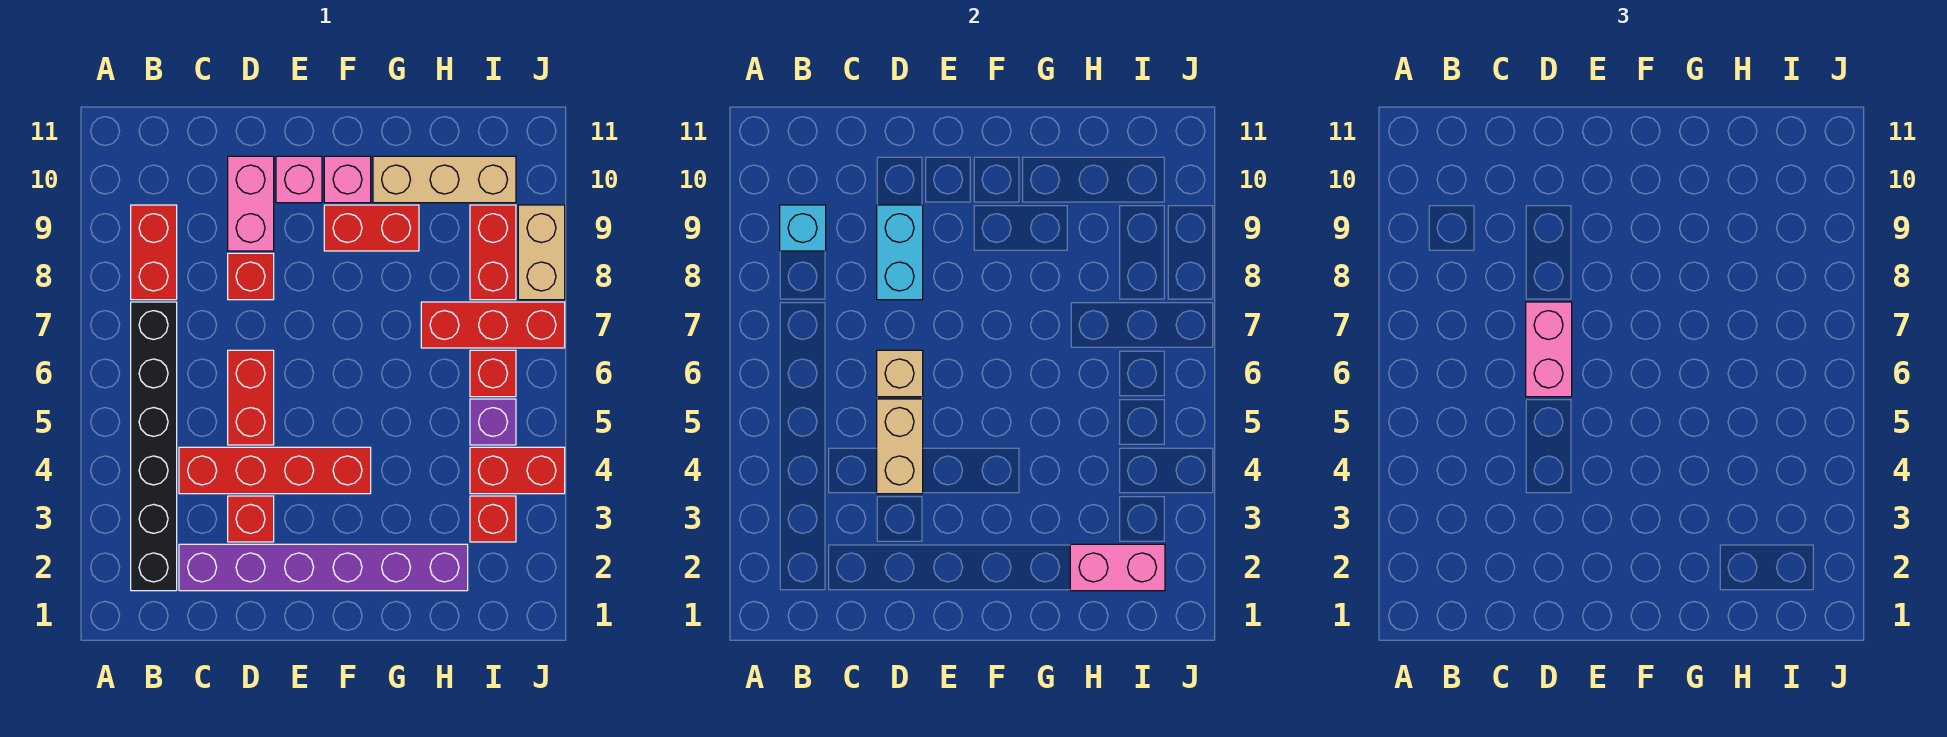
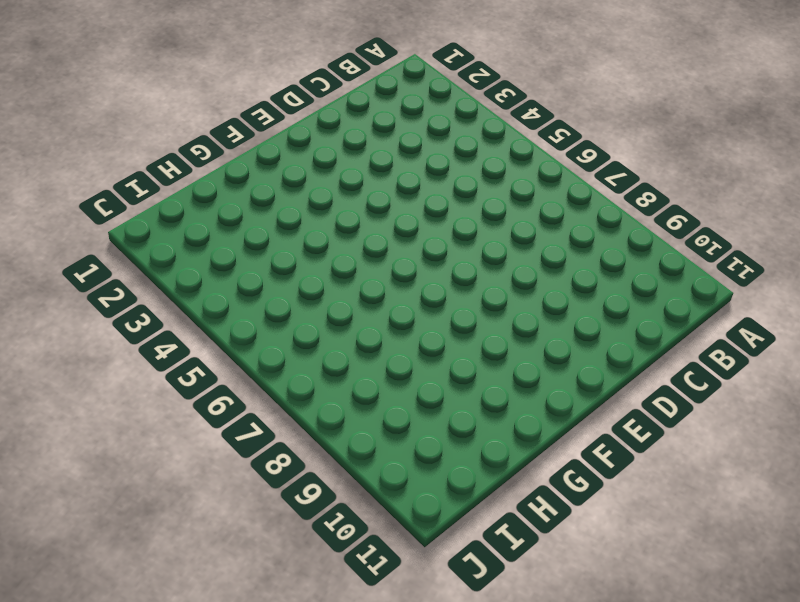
none -> black 1x6 brick [131,302,177,591]
none -> red 1x2 brick [131,205,177,300]
none -> purple 1x6 brick [179,544,468,591]

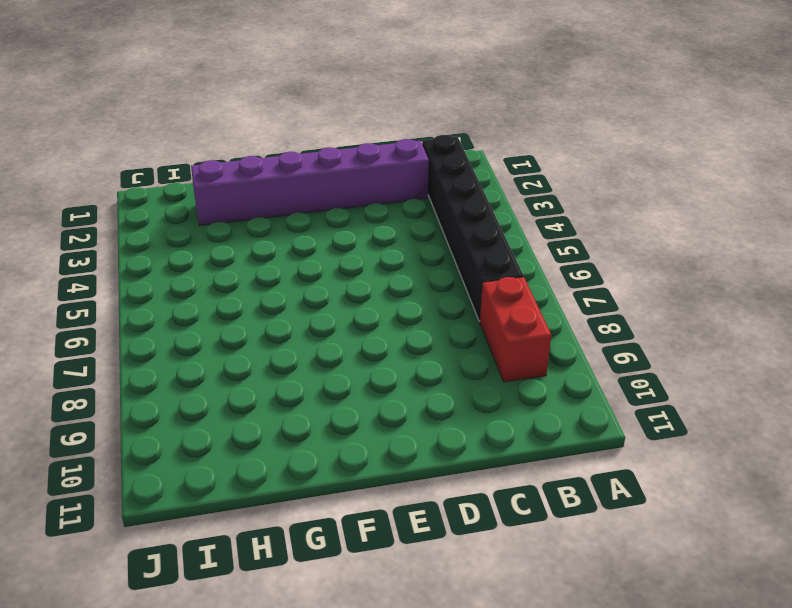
none -> red 1x4 brick [179,447,371,494]
none -> red 1x1 brick [228,496,274,542]
none -> red 1x2 brick [228,350,274,445]

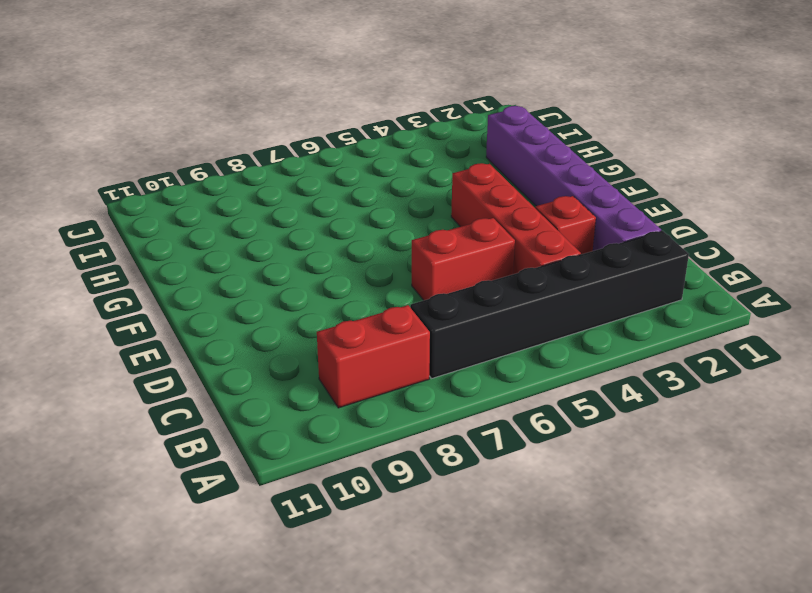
none -> red 1x1 brick [228,253,274,300]
none -> pink 1x2 brick [228,156,274,251]
none -> pink 1x1 brick [276,156,322,203]

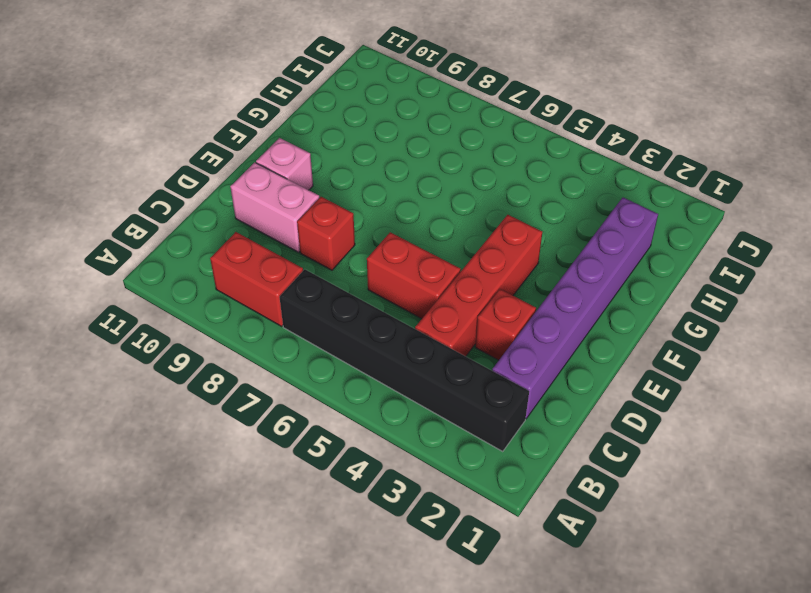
none -> red 1x2 brick [324,205,419,251]
none -> pink 1x1 brick [324,156,371,203]
none -> tan 1x3 brick [373,156,516,203]

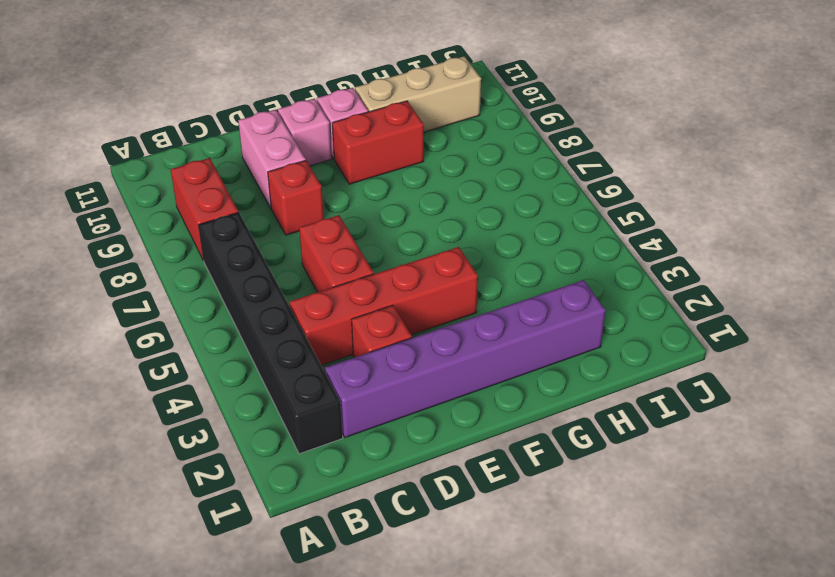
none -> red 1x3 brick [421,302,565,348]
none -> red 1x1 brick [470,496,516,542]
none -> red 1x2 brick [470,447,565,494]

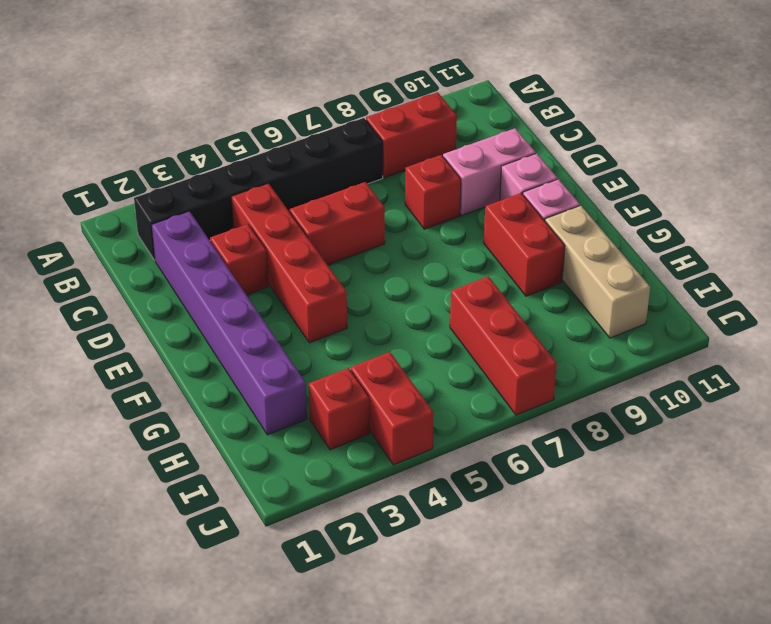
none -> purple 1x1 brick [470,399,516,445]
none -> red 1x1 brick [470,350,516,397]
none -> red 1x2 brick [470,205,516,300]

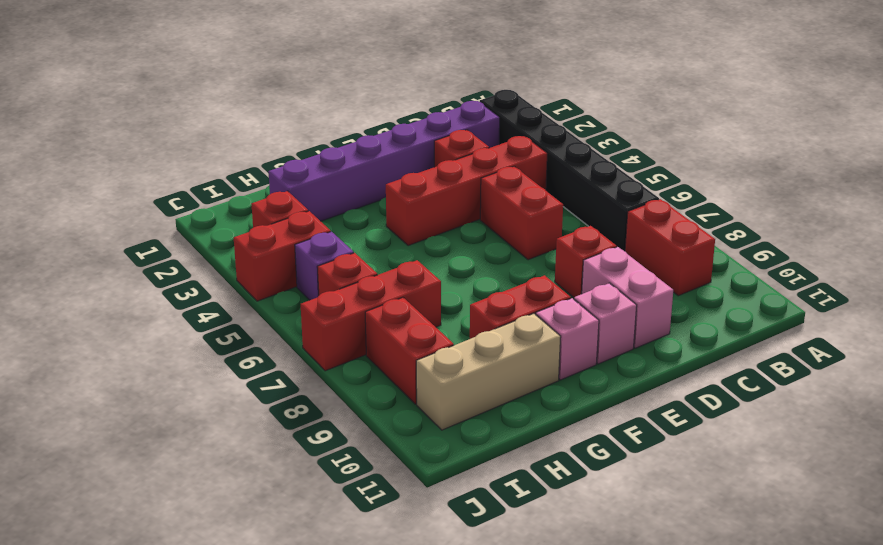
none -> tan 1x2 brick [518,205,565,300]
none -> cyan 1x1 brick [780,205,826,251]
none -> tan 1x2 brick [877,399,923,494]

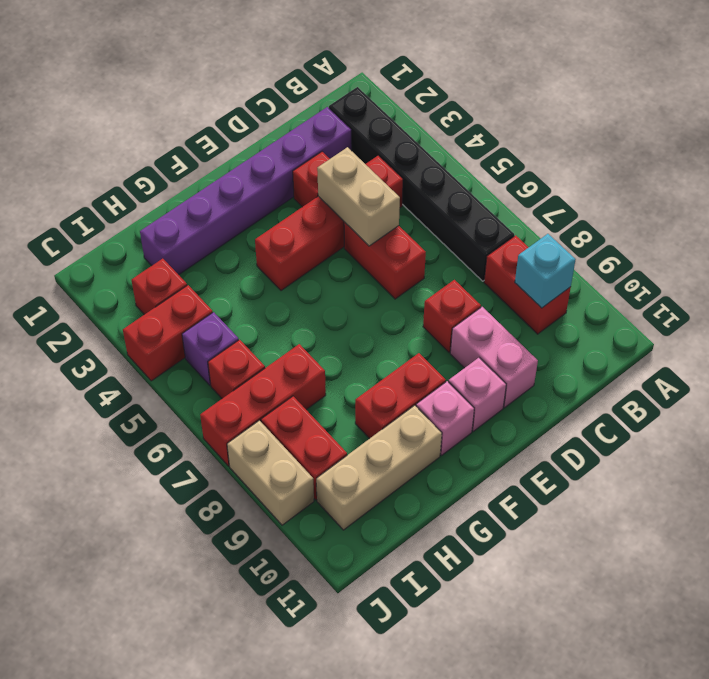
none -> tan 1x1 brick [877,350,923,397]
none -> cyan 1x2 brick [877,205,923,300]
none -> pink 1x2 brick [1070,544,1165,591]

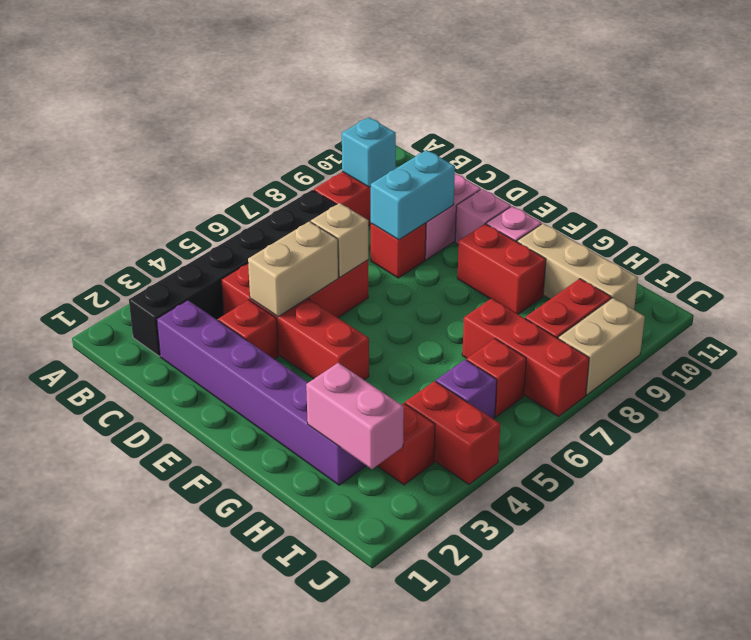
none -> pink 1x2 brick [1526,302,1572,397]

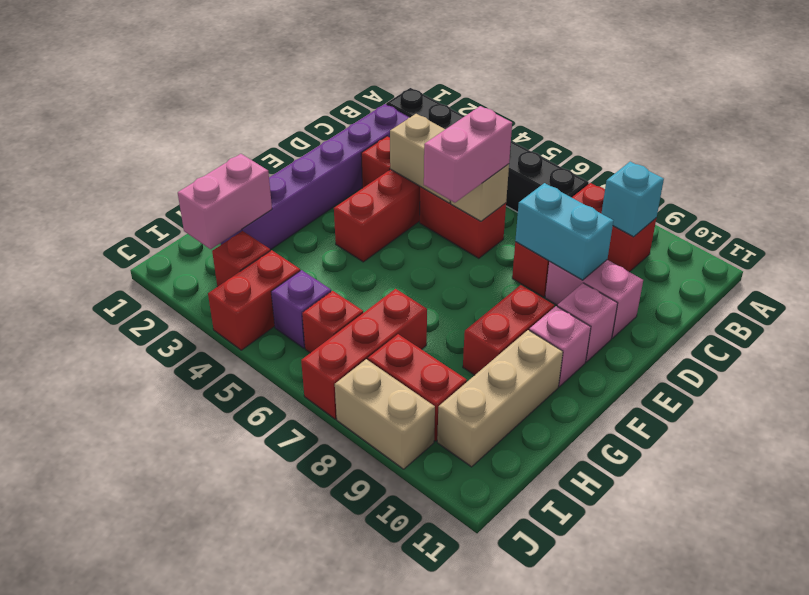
pink 1x2 brick [424,106,512,203] -> pink 1x2 brick turned to [1526,302,1572,397]

